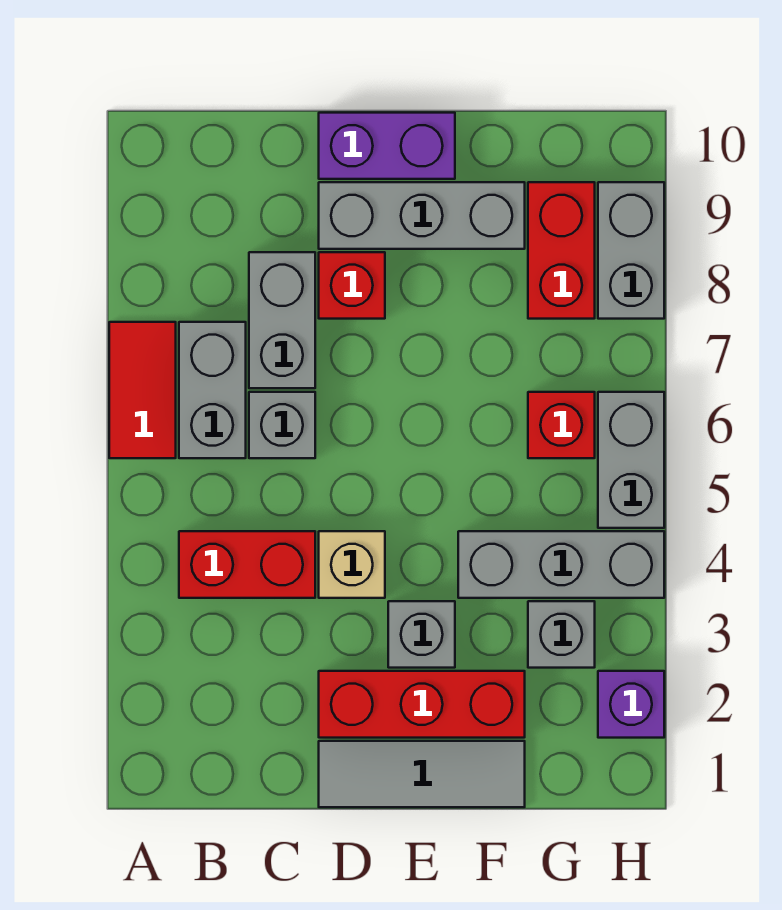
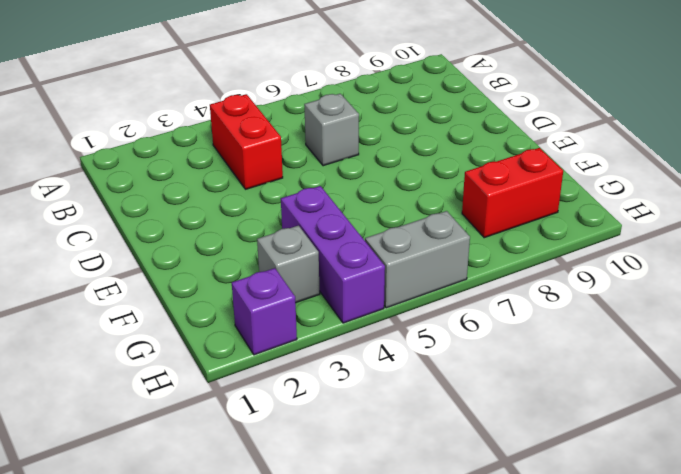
purple 1x3 brick [281,186,385,323] -> grey 1x3 brick [458,531,664,598]
none -> red 1x2 tile [109,322,176,458]
none -> grey 1x2 brick [179,322,246,458]
none -> grey 1x2 brick [249,252,315,388]

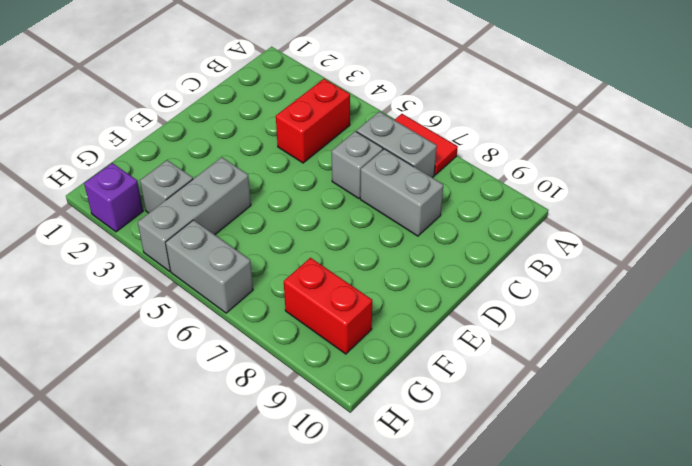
none -> grey 1x3 tile [319,741,525,807]
none -> red 1x3 brick [319,671,525,738]
none -> tan 1x1 brick [319,531,385,598]

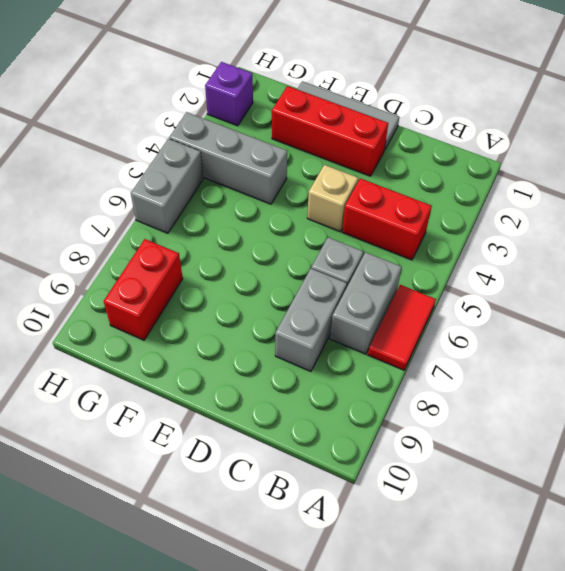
none -> red 1x1 brick [319,252,385,319]
none -> grey 1x3 brick [319,182,525,249]
none -> purple 1x2 brick [319,113,455,179]

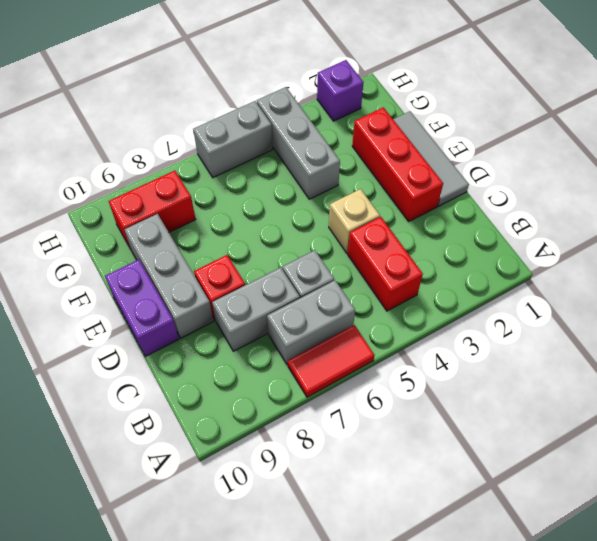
none -> grey 1x1 brick [388,601,455,668]
none -> grey 1x1 brick [528,601,595,668]
none -> red 1x1 brick [528,392,595,458]

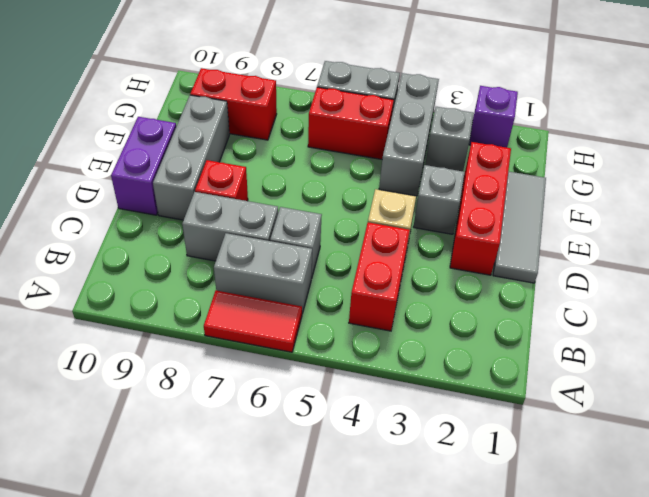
red 1x2 brick [308,87,394,159] -> red 1x1 brick [528,392,595,458]
none -> grey 1x2 brick [598,182,664,319]

